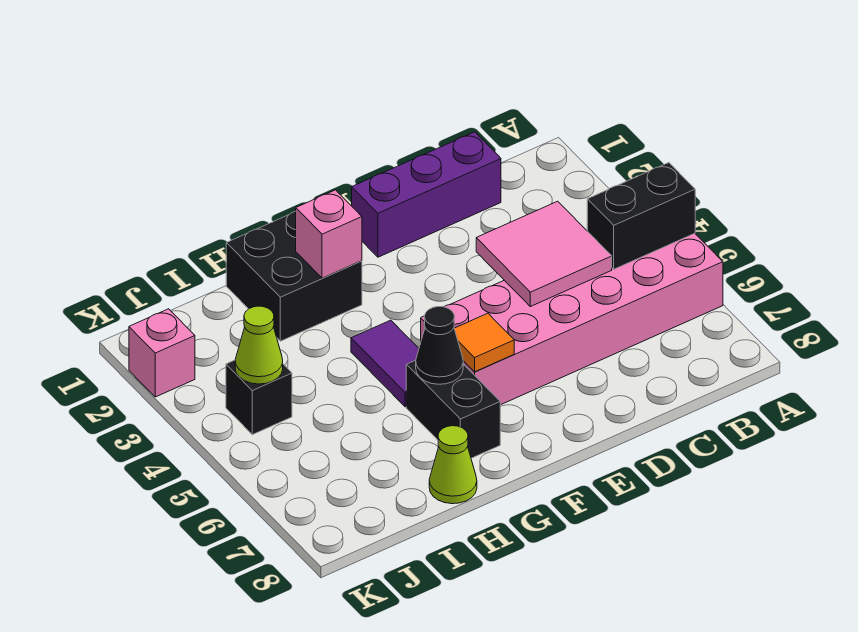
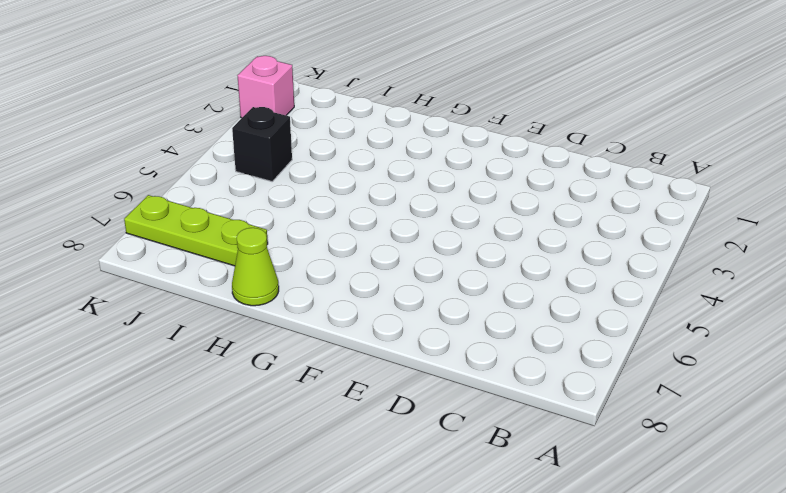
lime 1x3 plate [124,195,268,266] -> none
none -> pink 2x6 brick [421,233,723,405]
none -> purple 1x3 brick [352,132,501,257]
none -> black 2x2 brick [226,211,362,341]

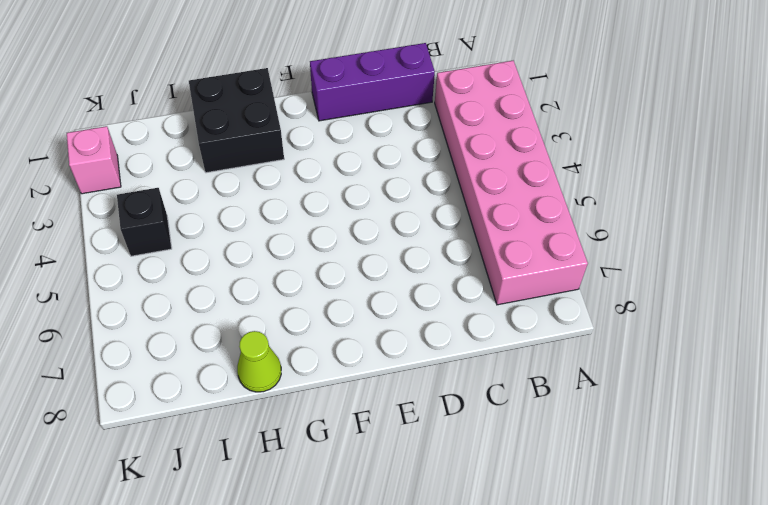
pink 2x6 brick [435,61,588,305] -> pink 2x6 brick turned to [421,233,723,405]
none -> purple 1x2 tile [351,320,419,407]
none -> black 1x2 brick [406,360,500,458]
none -> black 1x2 brick [587,163,695,269]

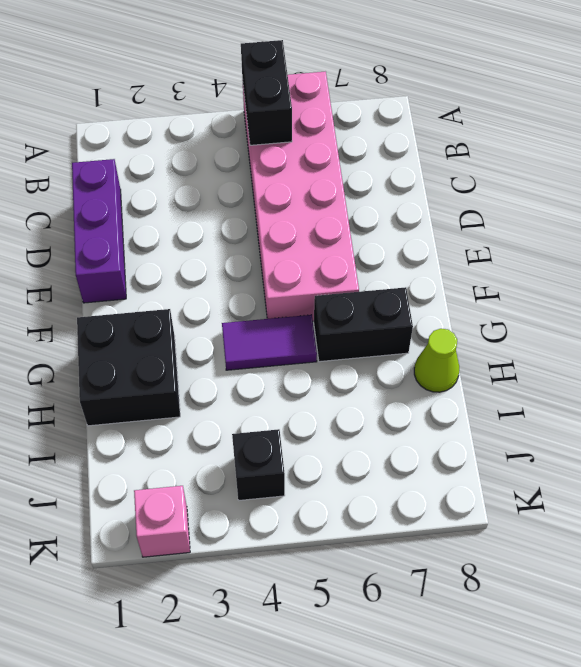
none -> pink 2x2 tile [476,201,612,306]
none -> orange 1x1 tile [454,313,514,372]
none -> pink 1x1 brick [296,190,362,278]

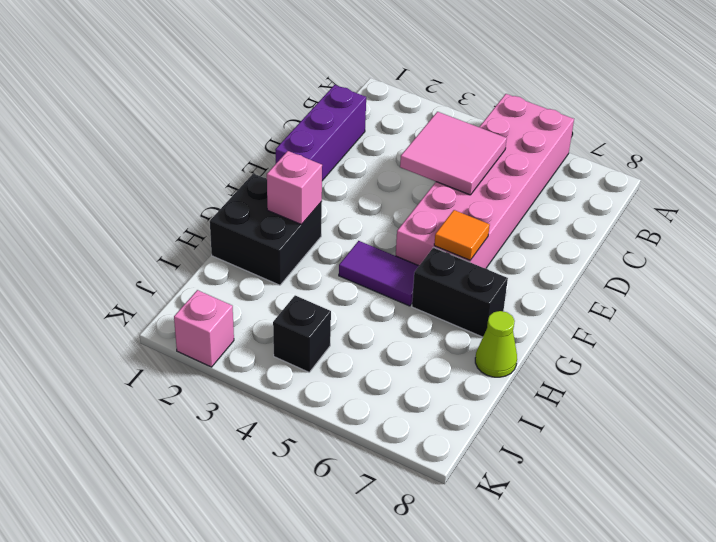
none -> black 1x2 brick [587,163,695,269]
none -> black 1x1 cone [416,307,463,384]
none -> lime 1x1 cone [235,306,283,384]

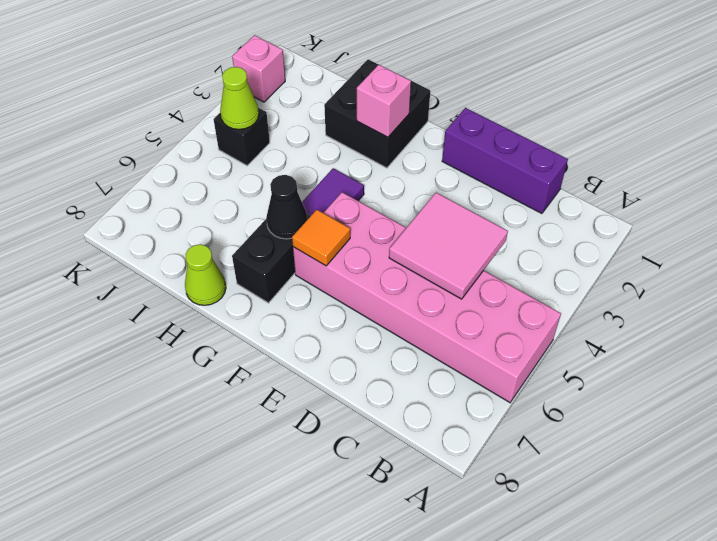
none -> black 1x2 brick [587,163,695,269]

